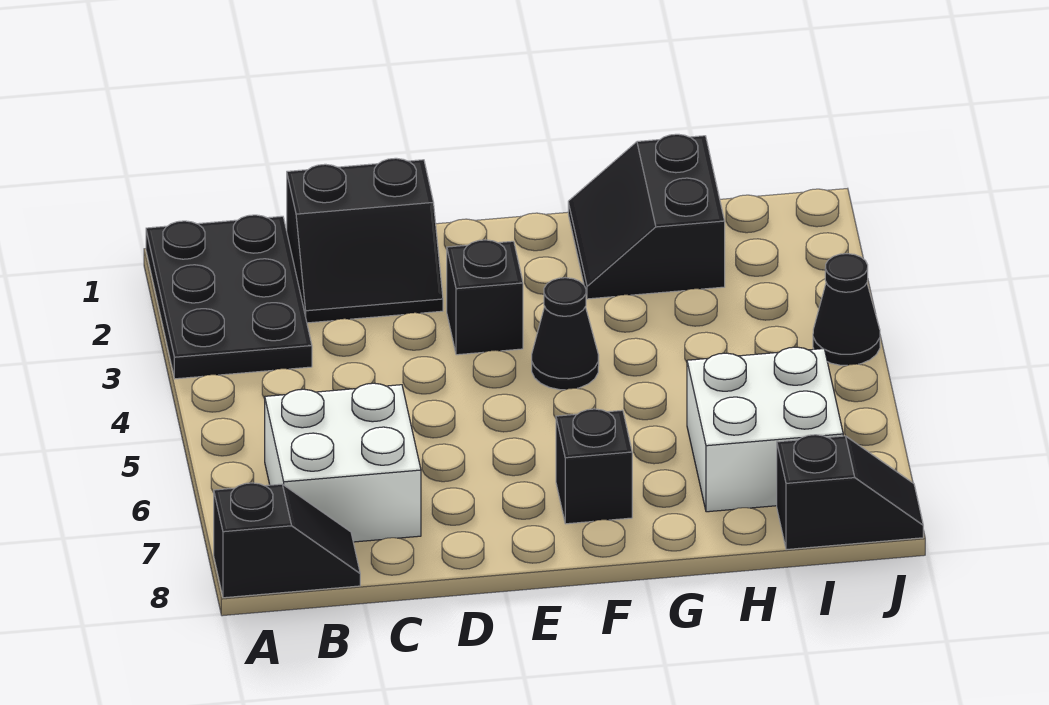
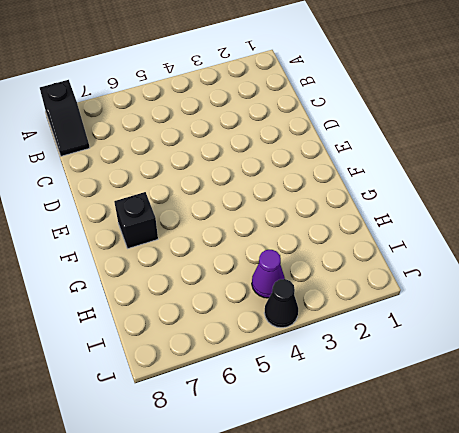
purple 1x1 cone [252,250,285,298] -> none
none -> black 2x3 plate [146,215,312,379]
none -> white 2x2 brick [265,383,421,542]

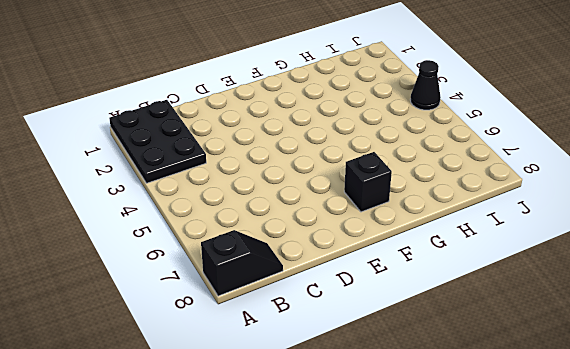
none -> white 2x2 brick [265,383,421,542]
none -> black 2x2 slope [287,158,443,323]

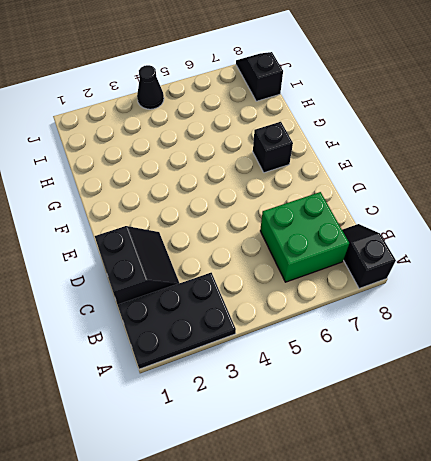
green 2x2 brick [260,192,349,282] -> white 2x2 brick [265,383,421,542]
none -> black 1x1 brick [447,240,523,355]
none -> black 1x1 cone [532,278,599,390]

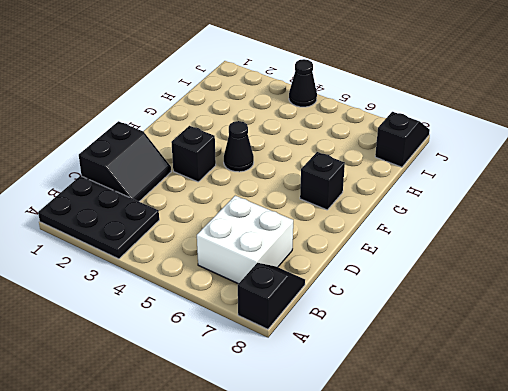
none -> black 2x2 slope [568,134,725,299]
none -> white 2x2 brick [687,347,843,512]

